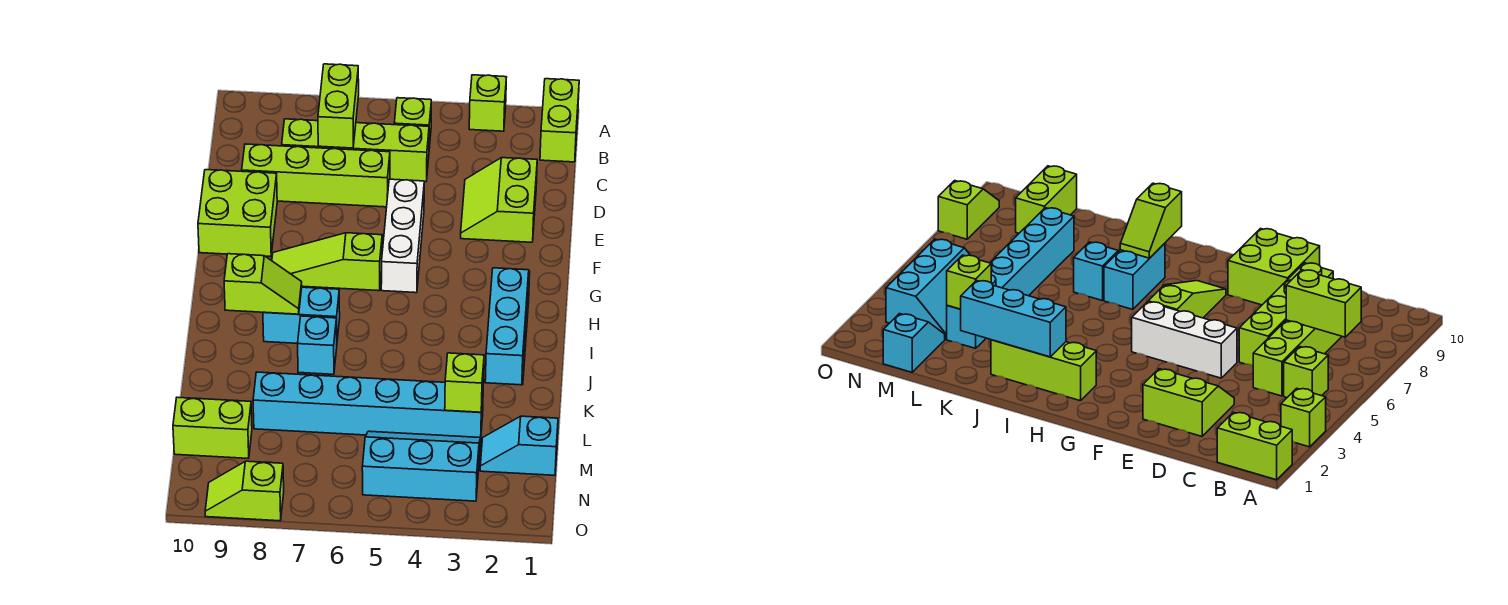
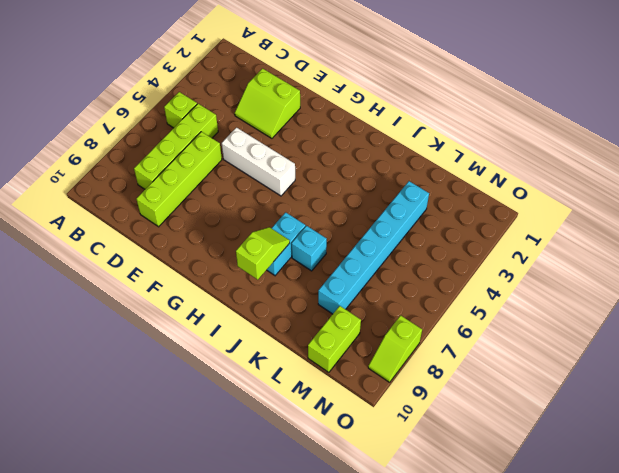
none -> lime 1x2 brick [540,79,579,162]
none -> lime 1x1 brick [469,75,506,131]
none -> lime 2x2 brick [198,170,277,257]

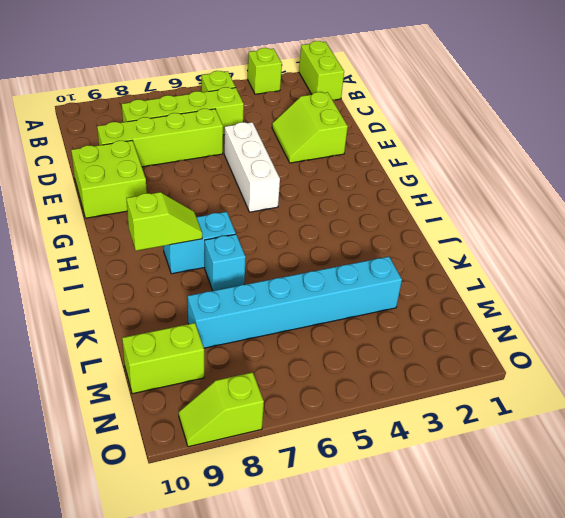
none -> lime 1x3 slope [272,233,382,291]
none -> lime 1x3 brick [991,340,1096,401]
none -> cyan 1x2 slope [480,416,558,475]

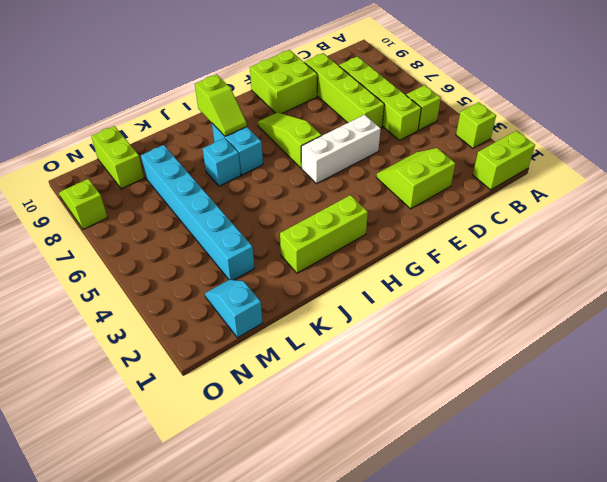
none -> cyan 2x3 slope [362,431,481,501]
none -> lime 1x2 brick [318,64,359,148]
none -> cyan 1x3 brick [485,268,529,385]

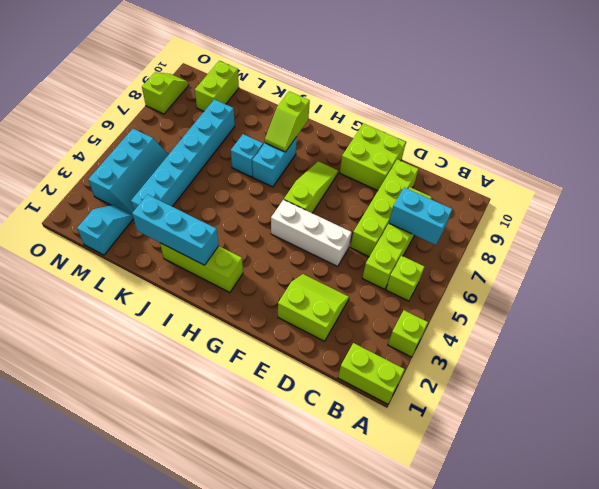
cyan 1x2 brick [389,187,452,245] -> lime 1x2 brick [318,64,359,148]
none -> lime 1x1 brick [445,353,484,412]

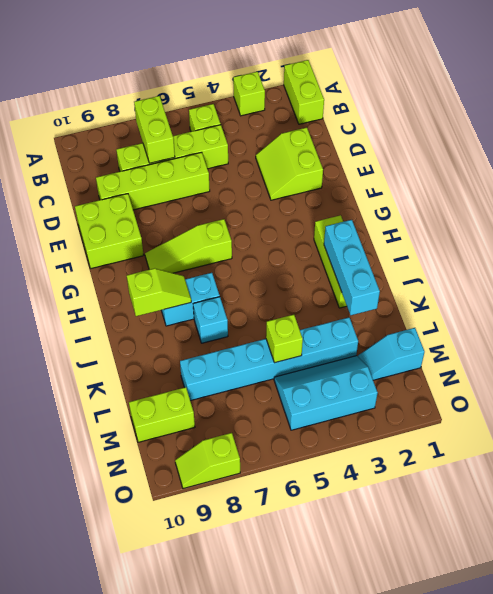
lime 1x1 brick [266,315,303,363] -> lime 1x1 brick moved to [445,353,484,412]
none -> white 1x3 brick [381,179,424,293]

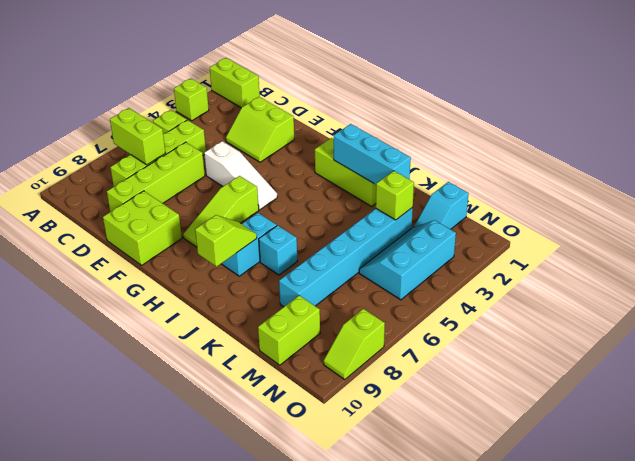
white 1x3 slope [204,141,277,210] -> white 1x3 brick [381,179,424,293]

